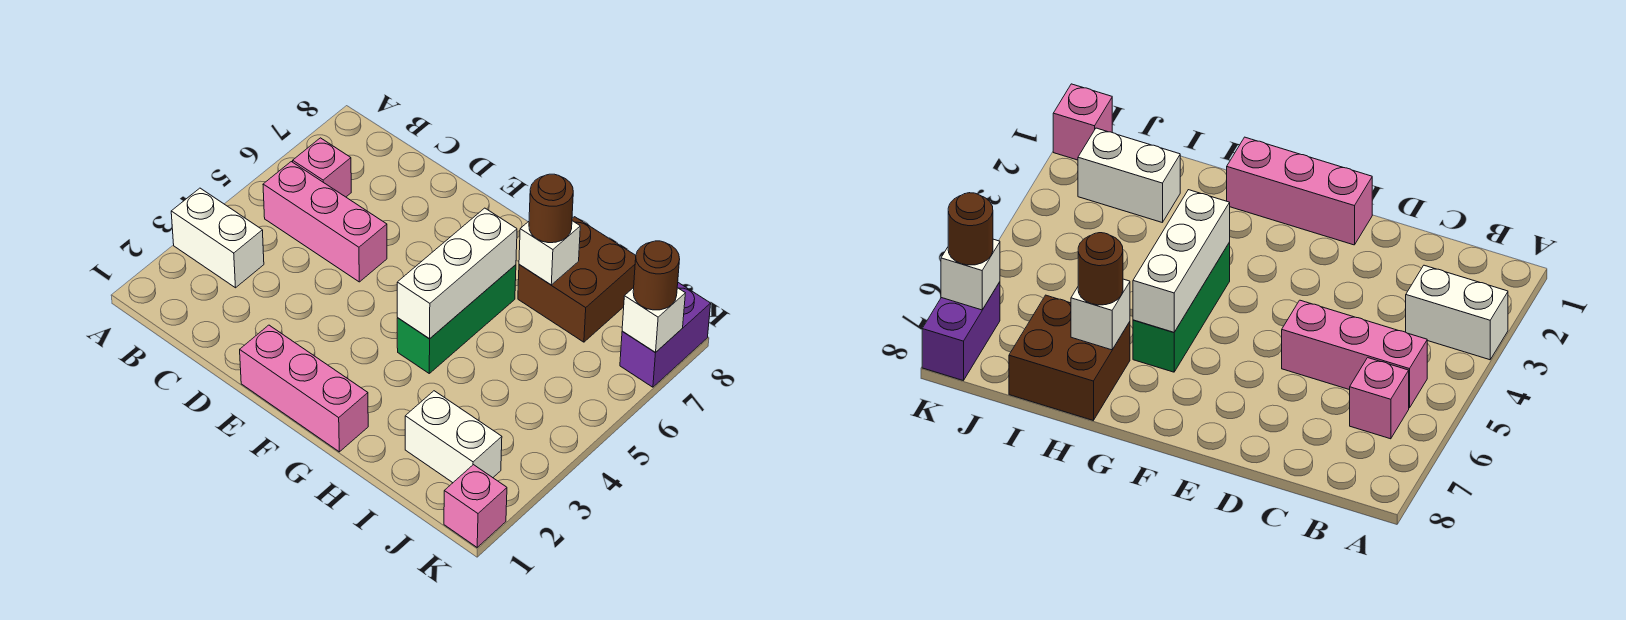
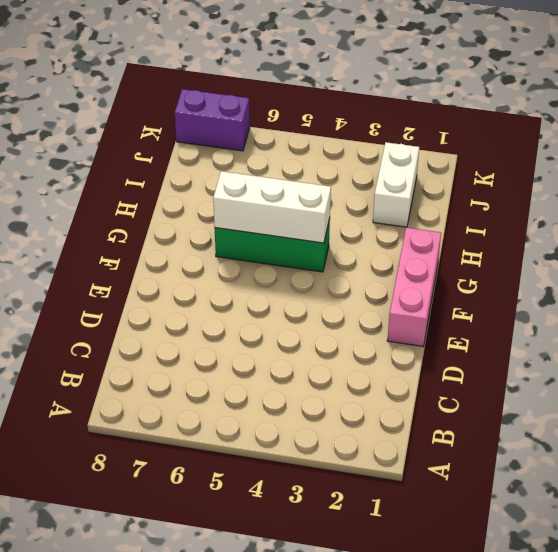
none -> white 1x2 brick [171,188,264,288]
none -> pink 1x3 brick [263,162,387,282]
none -> pink 1x1 brick [293,138,351,197]

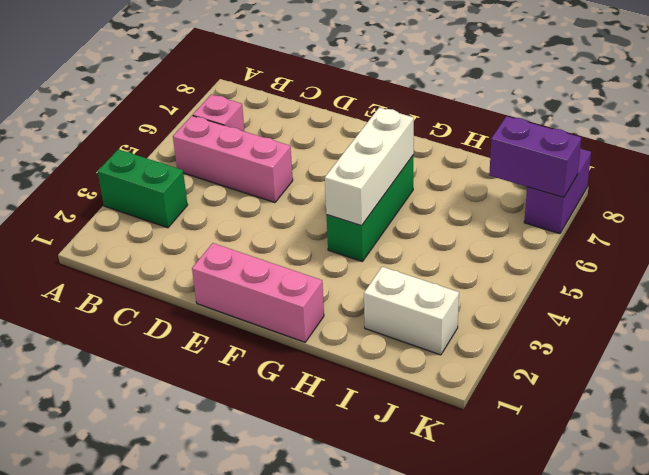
green 1x2 brick [98,149,188,228] -> white 1x2 brick [171,188,264,288]
purple 1x2 brick [489,116,581,197] -> white 1x1 brick [622,288,685,353]
none -> brown 2x2 brick [518,217,636,342]
none -> pink 1x1 brick [444,465,507,547]
none -> white 1x1 brick [519,221,580,285]

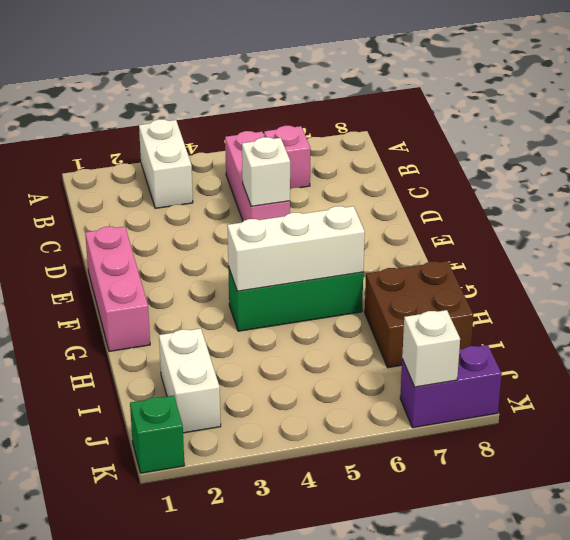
white 1x1 brick [242,137,290,206] -> white 1x1 brick moved to [519,221,580,285]
green 1x1 brick [130,396,184,473] -> pink 1x1 brick [444,465,507,547]
none -> brown 1x1 round brick [529,174,573,243]
none -> brown 1x1 round brick [633,241,680,310]

